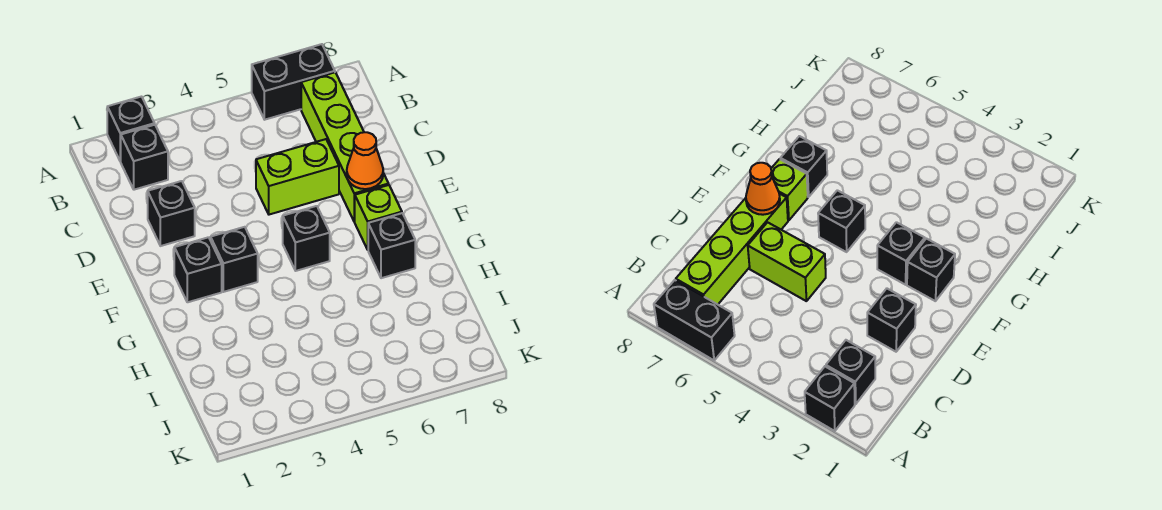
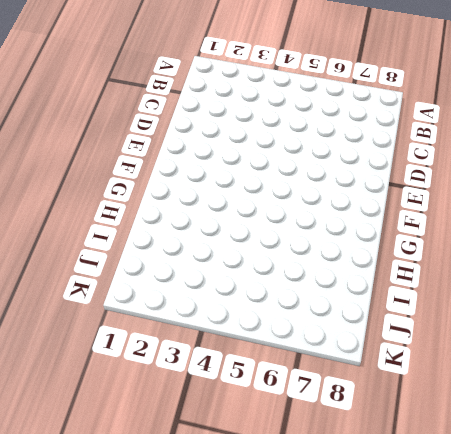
none -> black 1x1 brick [107,97,155,161]
none -> black 1x2 brick [252,44,335,120]
none -> black 1x1 brick [120,125,168,190]

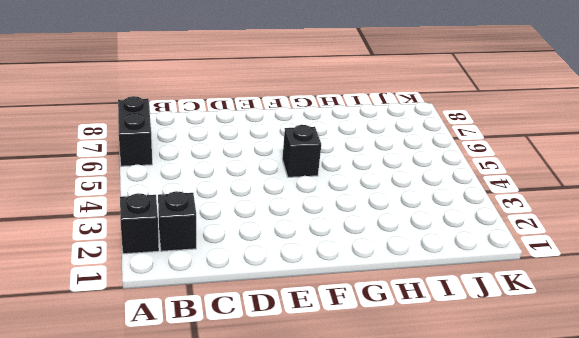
none -> lime 1x4 brick [301,72,389,222]
none -> black 1x1 brick [148,181,195,246]
none -> lime 1x2 brick [256,139,339,215]

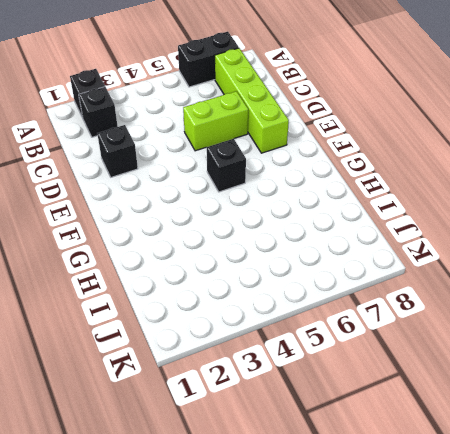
none -> black 1x1 brick [174,237,222,302]
none -> black 1x1 brick [211,227,258,292]
none -> lime 1x1 brick [355,185,402,250]

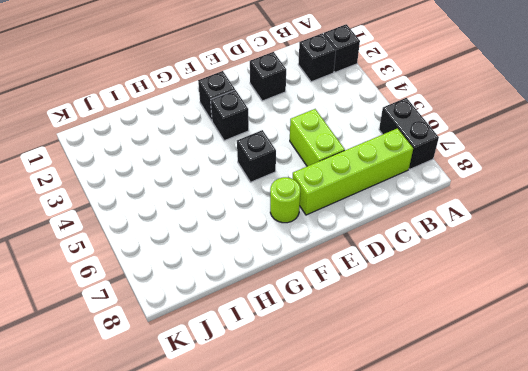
lime 1x1 round brick [270,177,300,223] -> lime 1x1 brick [355,185,402,250]
none -> black 1x1 brick [368,213,415,278]
none -> orange 1x1 cone [347,132,383,189]

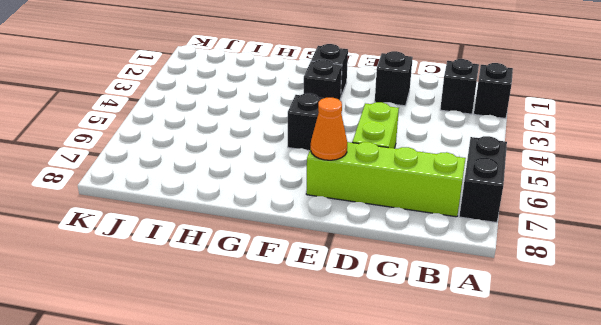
none -> lime 1x1 brick [355,185,402,250]
none -> black 1x1 brick [368,213,415,278]

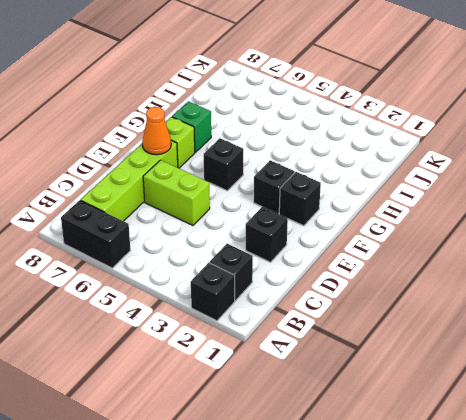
green 1x1 brick [172,101,211,152] -> black 1x1 brick [368,213,415,278]

